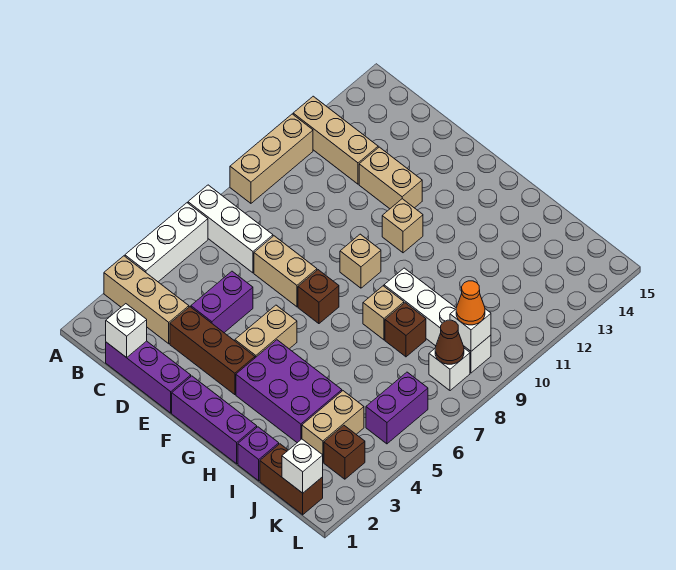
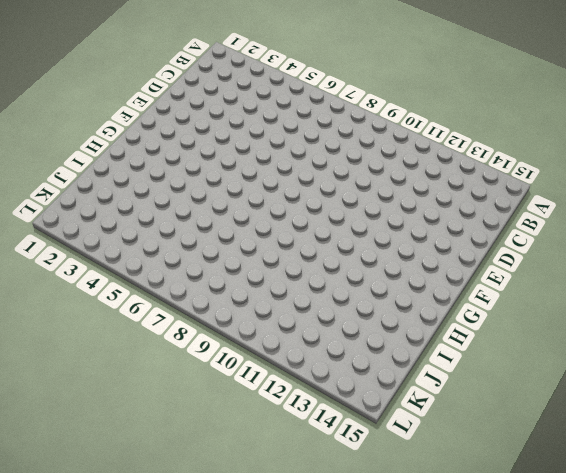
none -> tan 1x3 brick [104,256,189,344]
none -> white 1x3 brick [125,203,208,282]
none -> white 1x3 brick [188,185,273,273]
none -> tan 1x3 brick [230,114,313,203]

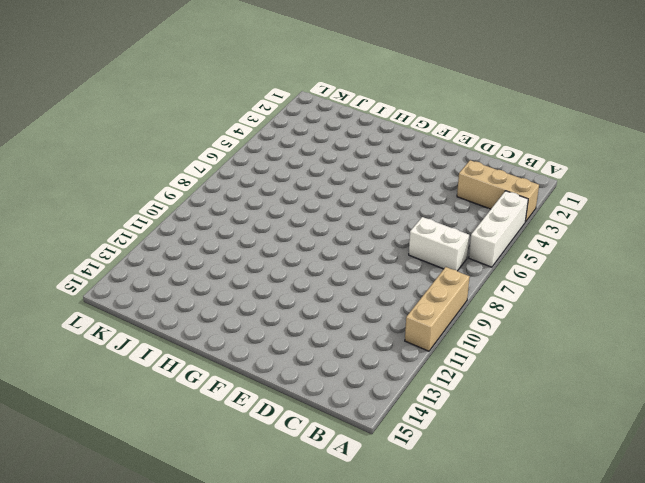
white 1x2 brick [409,217,469,271] -> white 1x3 brick [188,185,273,273]
none -> tan 1x3 brick [293,96,378,184]
none -> purple 1x3 brick [106,341,191,413]
none -> brown 1x3 brick [170,307,255,395]
none -> purple 1x2 brick [191,271,253,333]

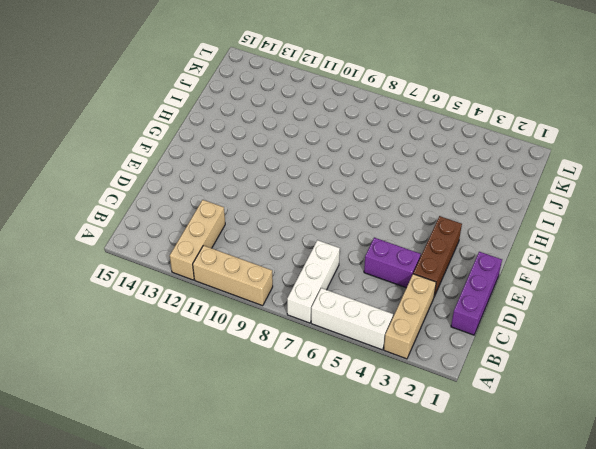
none -> tan 1x2 brick [254,236,317,307]
none -> tan 1x2 brick [359,147,422,209]
none -> purple 1x3 brick [172,376,257,464]
none -> tan 1x2 brick [235,305,297,358]

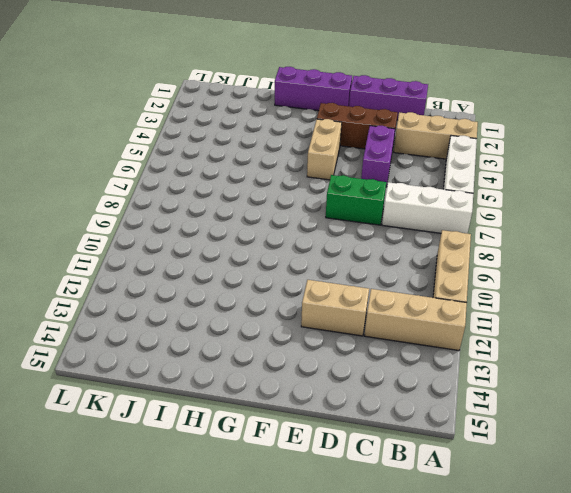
green 1x2 brick [326,175,386,225] -> tan 1x2 brick [254,236,317,307]
none -> brown 1x1 brick [298,270,339,324]
none -> tan 1x1 brick [340,234,381,288]
none -> tan 1x1 brick [382,199,423,253]
none -> purple 2x3 brick [236,340,342,443]

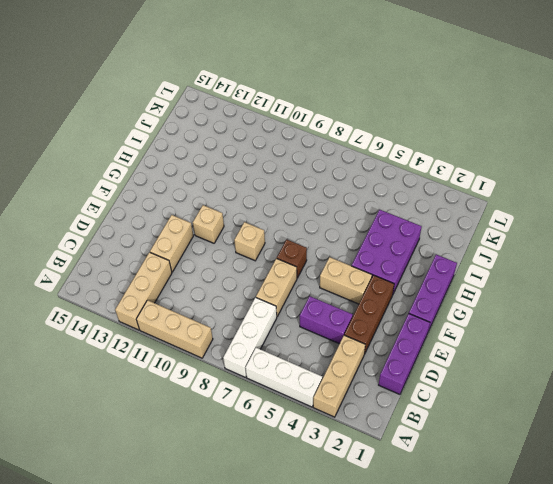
none -> tan 1x1 brick [363,286,404,340]
none -> white 1x4 brick [384,268,491,373]
none -> purple 1x1 brick [238,427,279,481]
none -> brown 1x1 brick [385,303,426,357]

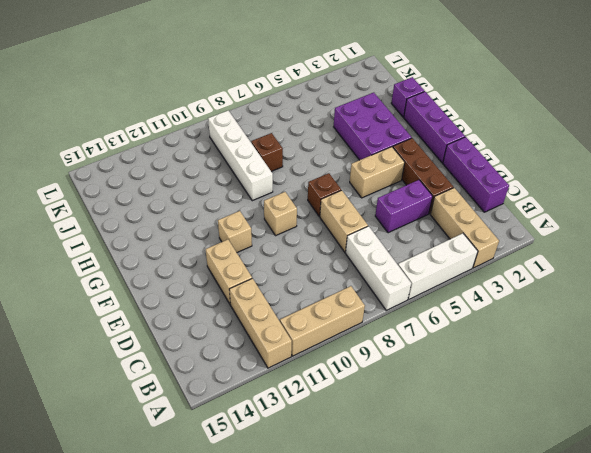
none -> tan 1x1 brick [363,286,404,340]
none -> brown 1x2 brick [260,444,323,515]
none -> tan 1x2 brick [302,391,364,462]
none -> brown 1x1 brick [324,425,365,479]

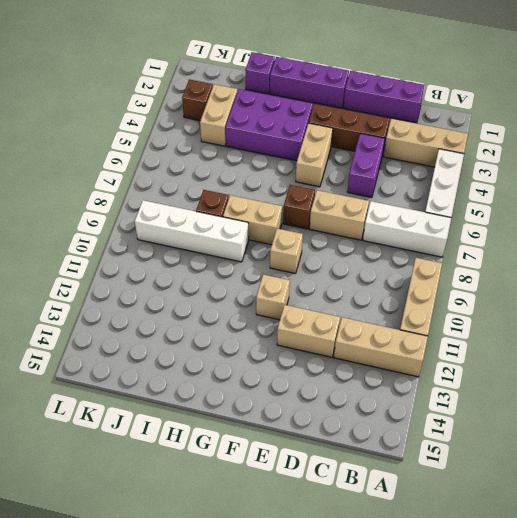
tan 1x2 brick [223,195,282,245] -> tan 1x1 brick [363,286,404,340]
none -> brown 1x2 brick [260,444,323,515]
none -> purple 1x2 brick [366,372,428,444]
none -> white 1x1 brick [429,348,470,391]
none -> white 1x1 brick [106,304,147,358]

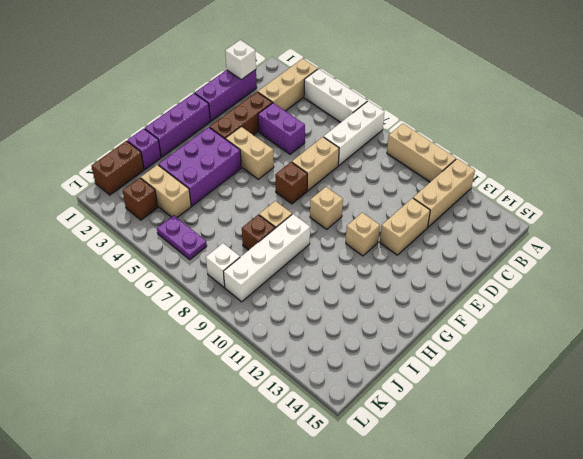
purple 1x2 plate [157,215,207,260] -> purple 1x2 brick [366,372,428,444]
none -> white 1x1 brick [282,439,323,493]
none -> brown 1x1 cone [435,320,464,364]
none -> white 1x1 brick [450,309,491,351]
none -> orange 1x1 cone [456,281,485,325]

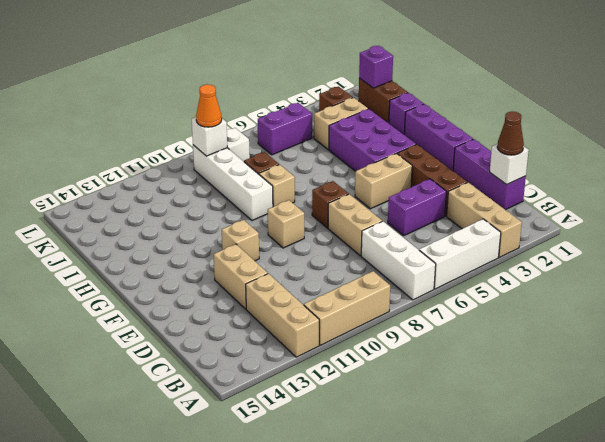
brown 1x1 cone [497,112,524,155] -> brown 1x1 cone moved to [435,320,464,364]
purple 1x1 brick [359,46,393,88] -> white 1x1 brick [282,439,323,493]

